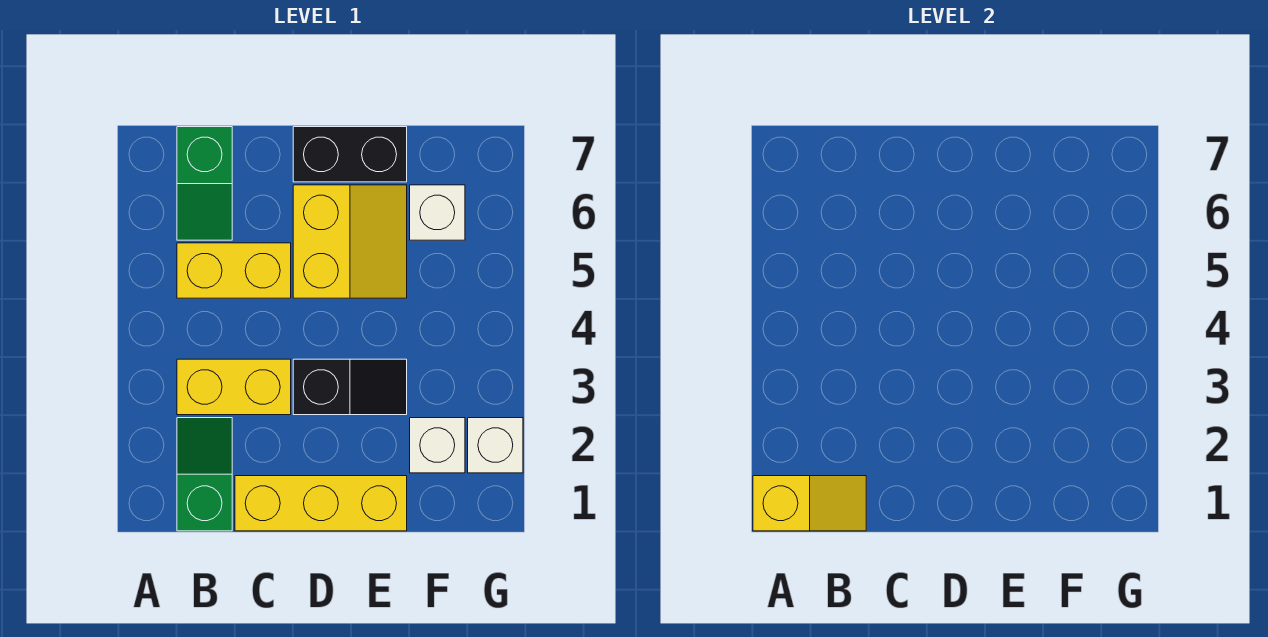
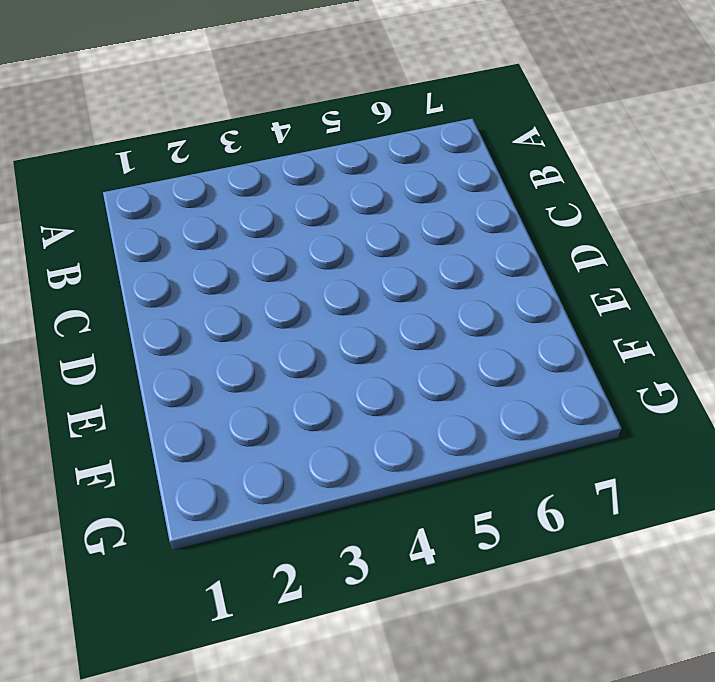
none -> green 1x2 slope [177,418,232,531]
none -> yellow 1x2 brick [177,359,291,415]
none -> yellow 1x2 brick [177,243,291,298]

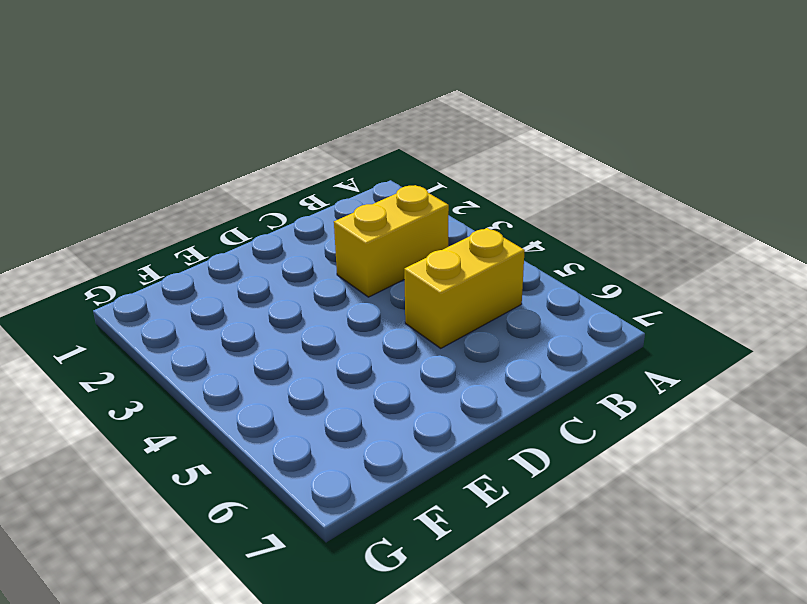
none -> green 1x2 slope [177,418,232,531]
none -> green 1x2 slope [177,127,232,240]
none -> yellow 1x3 brick [235,476,407,531]

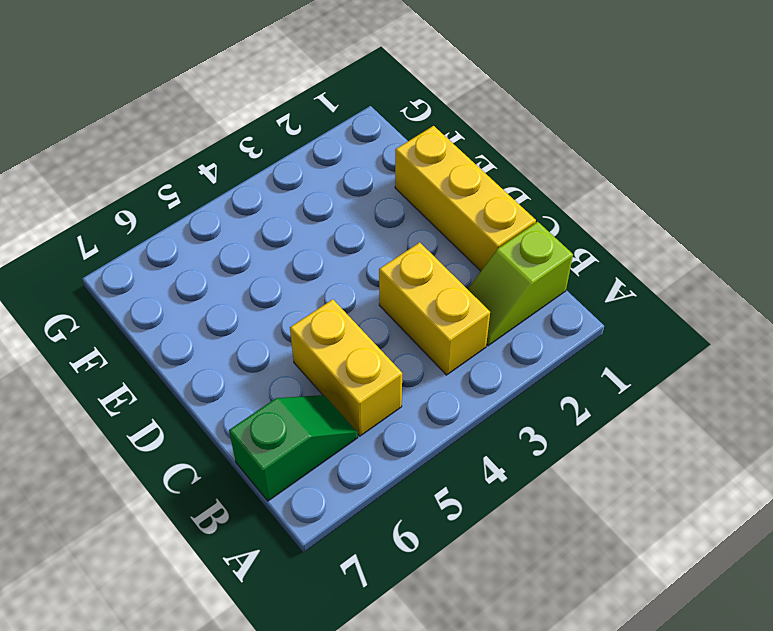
lime 1x2 slope [468,222,573,346] -> green 1x2 slope [177,418,232,531]
none -> black 1x2 slope [293,359,407,415]
none -> yellow 2x2 slope [293,185,407,298]
none -> black 1x2 brick [293,127,407,182]

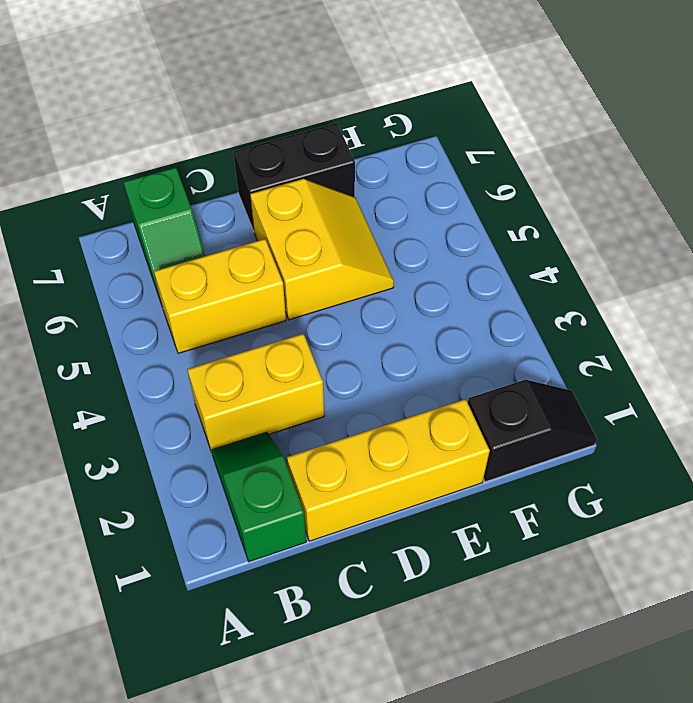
black 1x2 slope [468,380,597,482] -> black 1x2 slope moved to [293,359,407,415]
none -> white 1x1 brick [410,418,465,473]
none -> white 1x1 brick [410,185,465,240]
none -> white 1x1 brick [468,418,523,473]

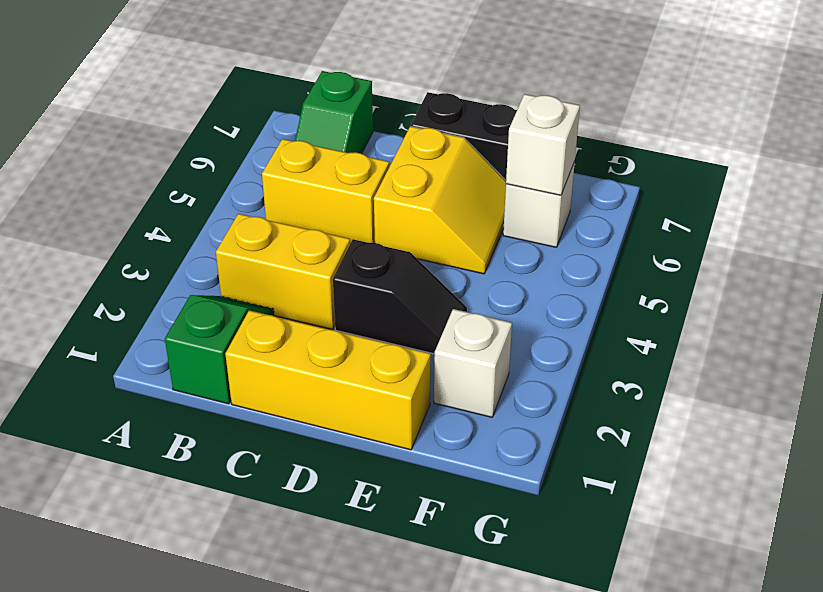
white 1x1 brick [506,94,580,195] -> white 1x1 brick moved to [468,418,523,473]
none -> yellow 1x2 slope [753,476,866,531]

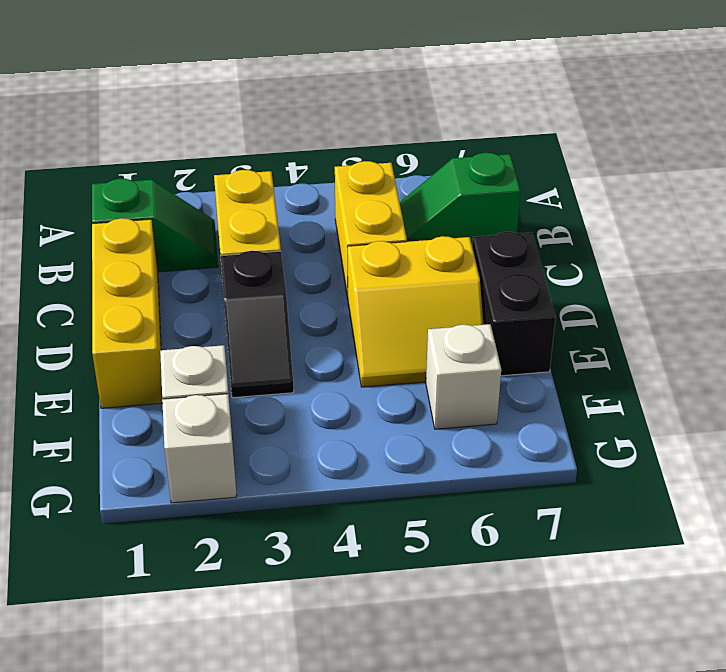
none -> yellow 1x2 slope [753,476,866,531]

